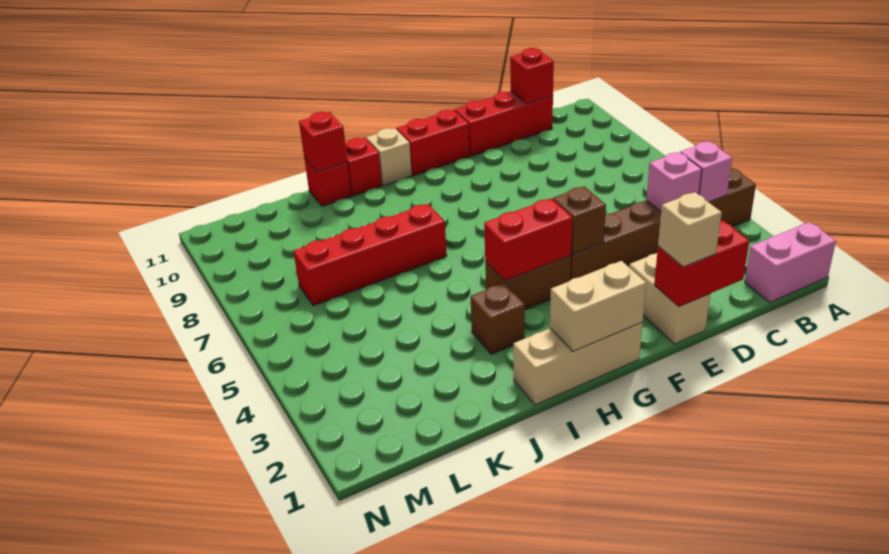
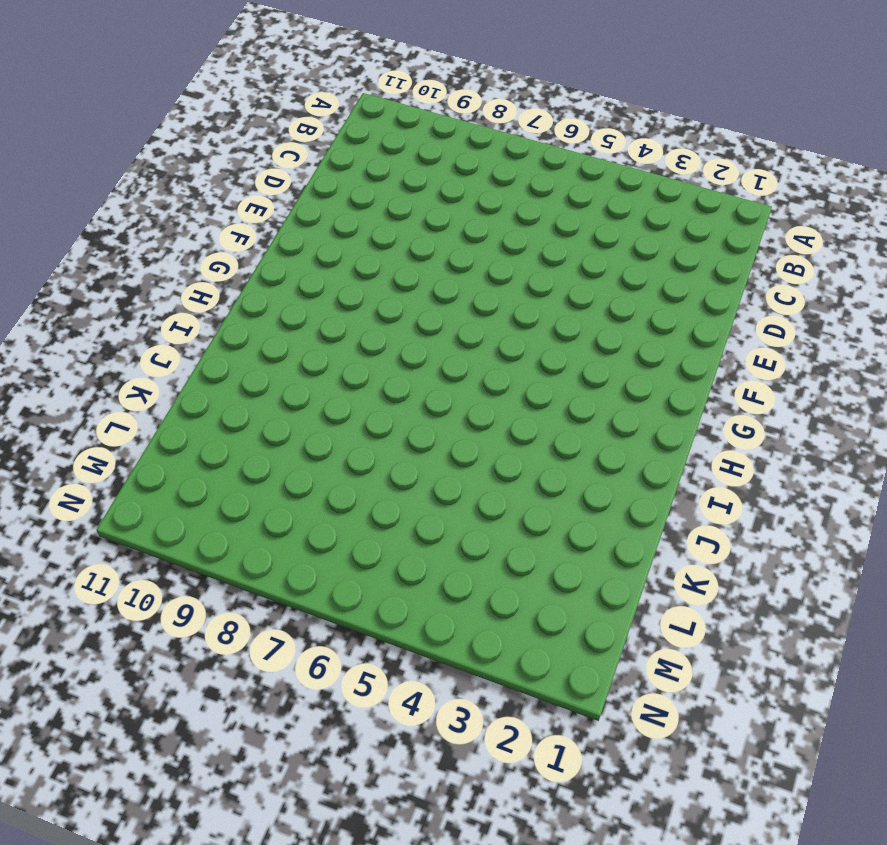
none -> pink 1x2 brick [745,222,836,302]
none -> brown 1x6 brick [570,168,756,280]
none -> red 1x3 brick [455,91,553,156]

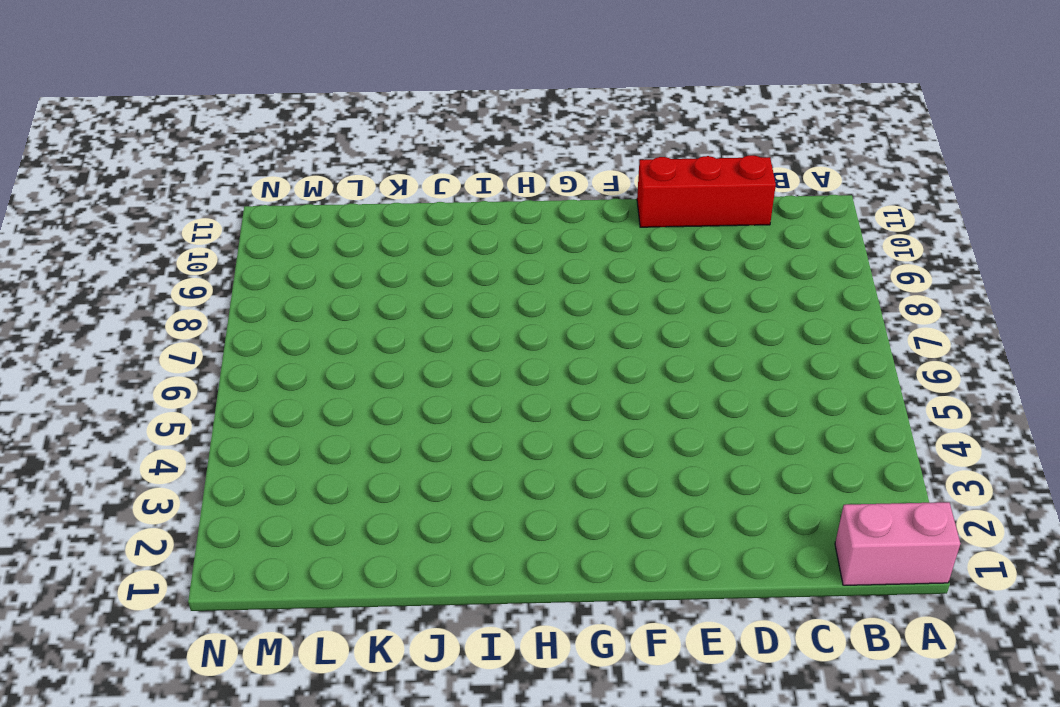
none -> brown 1x6 brick [570,168,756,280]
none -> tan 1x2 brick [629,253,710,344]
none -> red 1x2 brick [396,110,470,176]

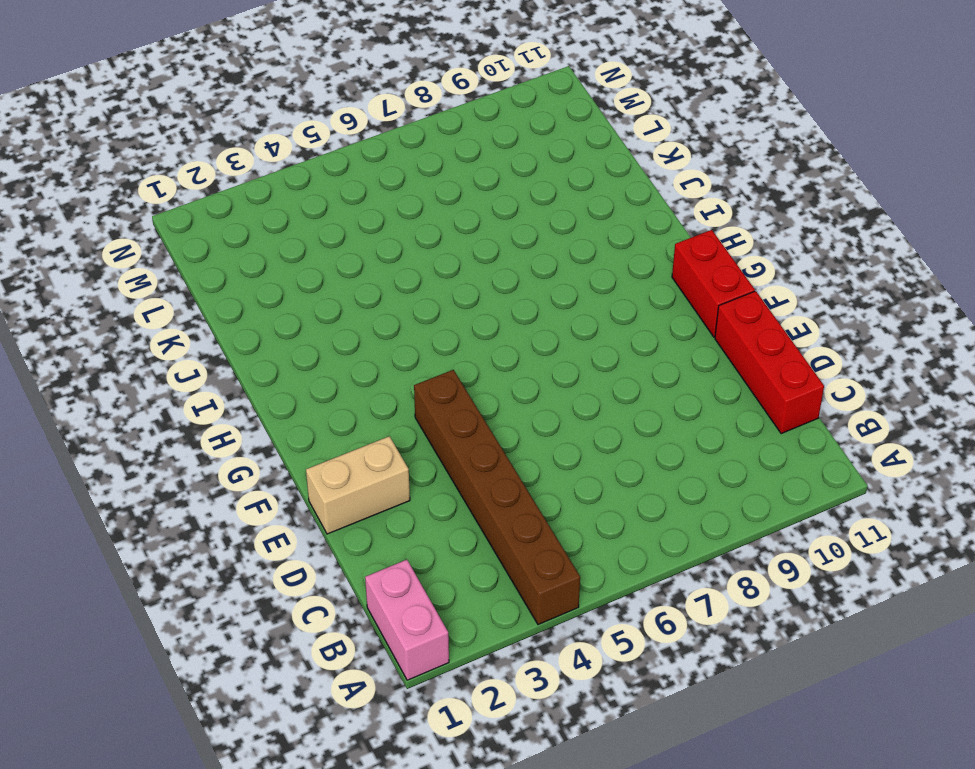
none -> tan 1x3 brick [513,322,643,405]
none -> brown 1x2 brick [485,256,571,309]
none -> tan 1x1 brick [366,128,412,186]

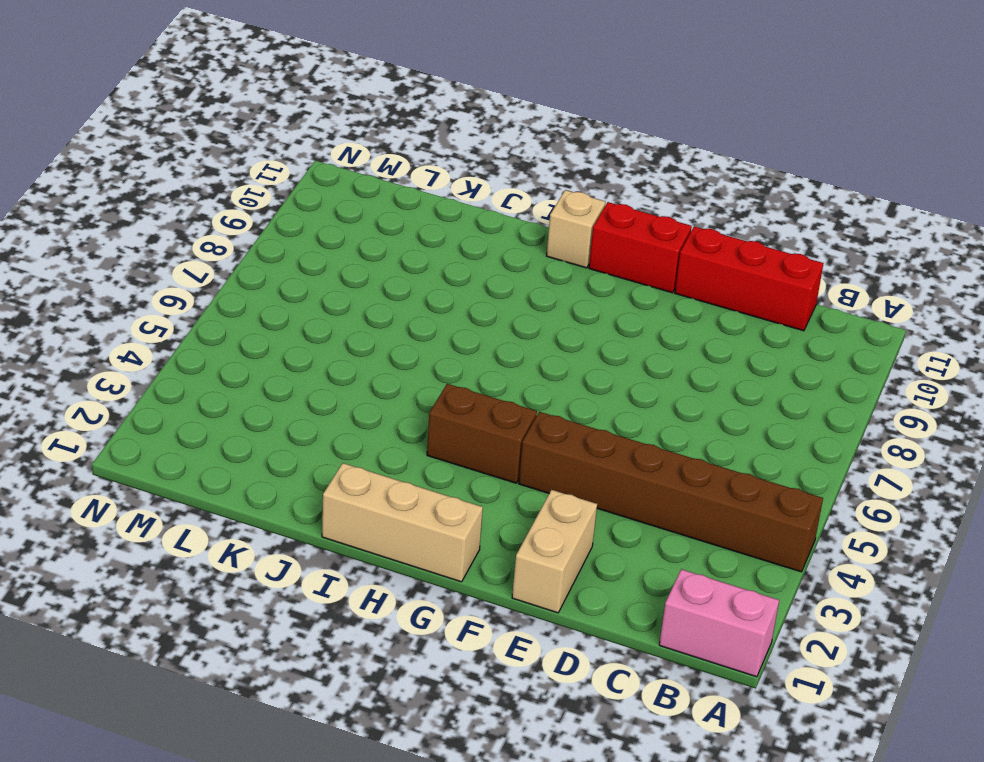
none -> brown 1x1 brick [470,283,525,354]
none -> red 1x4 brick [293,204,447,306]
none -> red 1x1 brick [345,138,382,196]

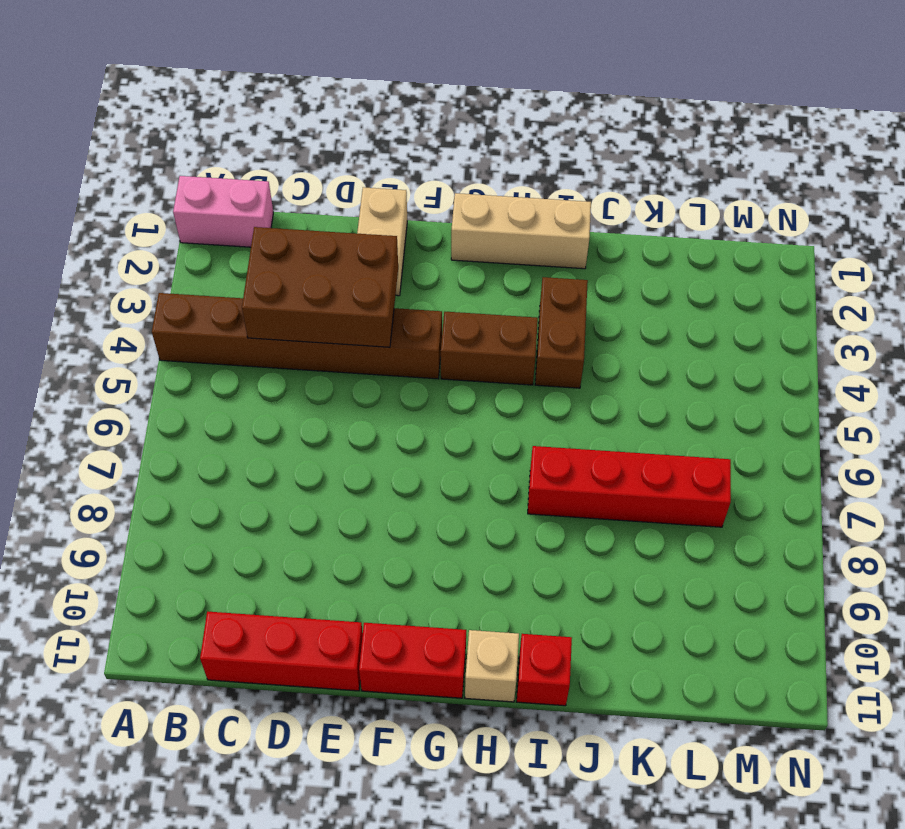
brown 2x3 brick [242,227,398,347] -> pink 1x1 brick [646,152,702,211]
brown 1x2 brick [535,277,588,388] -> brown 1x1 brick [470,283,525,354]
none -> red 1x1 brick [304,157,351,206]
none -> pink 1x1 brick [680,141,732,202]
none -> red 1x1 brick [510,48,554,104]

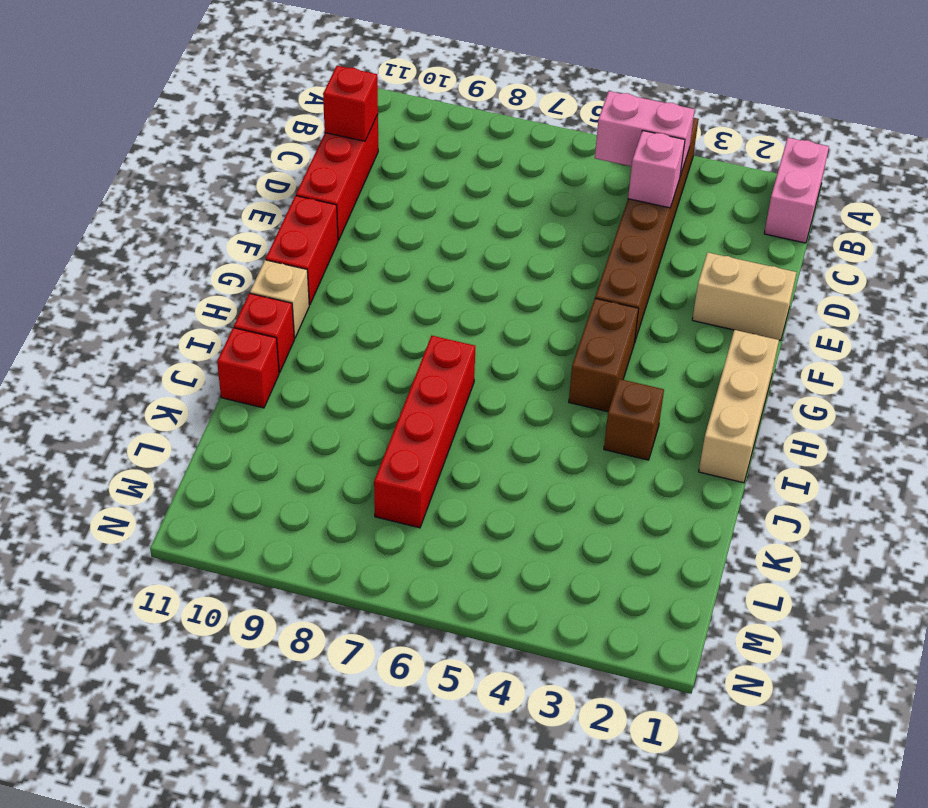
pink 1x2 brick [595,91,695,176] -> pink 1x1 brick [680,141,732,202]
none -> red 1x2 brick [654,221,749,307]
none -> brown 1x1 brick [553,186,606,254]
none -> tan 1x2 brick [550,261,646,351]

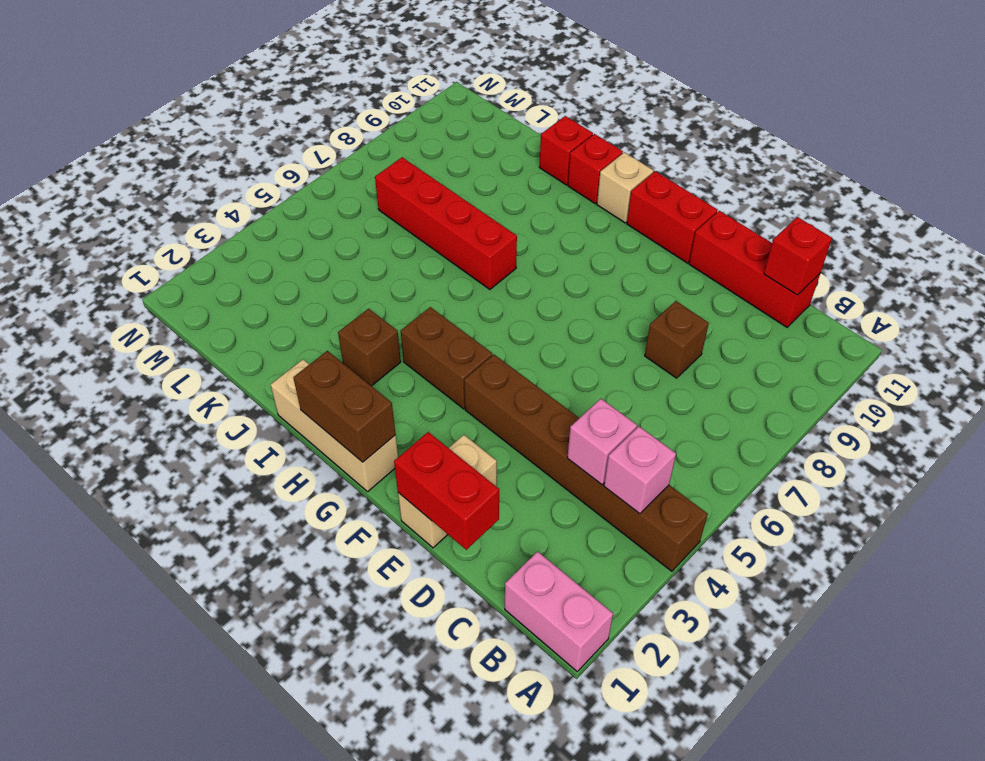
brown 1x1 brick [645,301,709,378] -> brown 1x1 brick moved to [553,186,606,254]
brown 1x2 brick [293,351,396,462] -> tan 1x2 brick [550,261,646,351]
none -> red 1x2 brick [484,198,572,281]
none -> red 1x1 brick [299,112,347,172]
none -> tan 1x1 brick [658,192,722,267]

